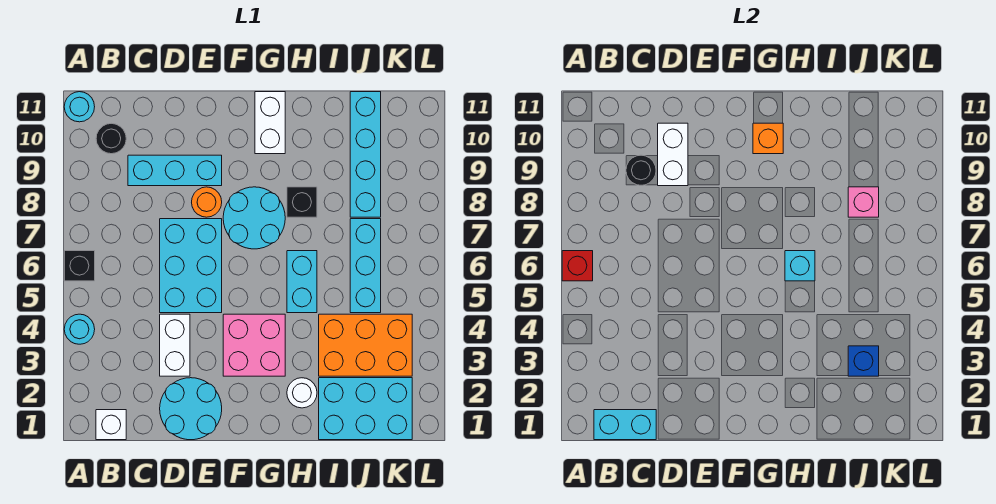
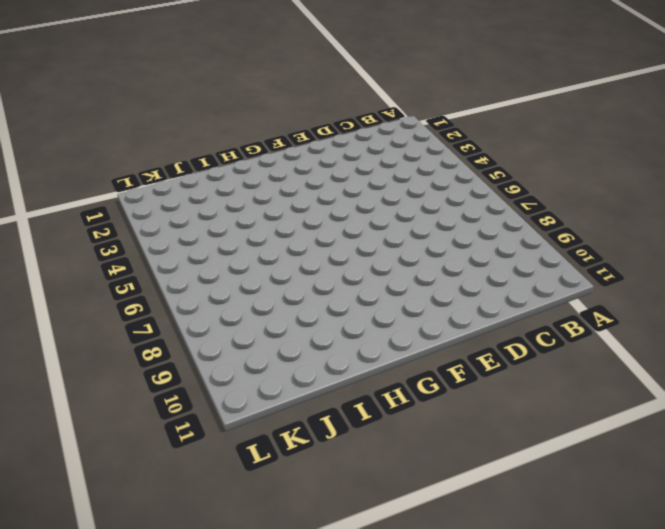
none -> cyan 1x1 round brick [64,314,95,344]
none -> black 1x1 brick [64,251,95,281]
none -> cyan 1x1 round brick [64,92,95,122]

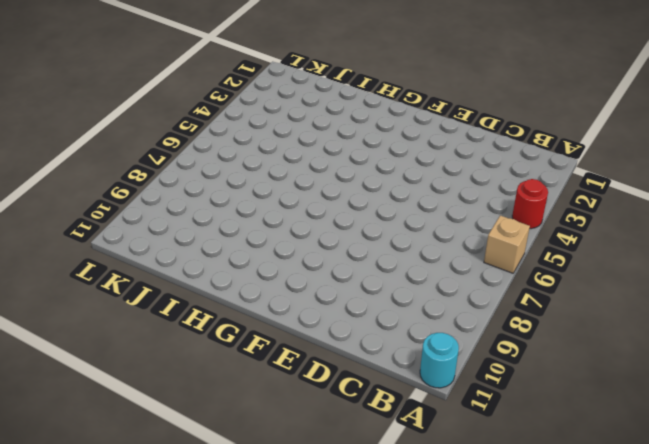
red 1x1 round brick [512,179,548,229] -> cyan 1x1 round brick [64,314,95,344]
tan 1x1 brick [484,215,530,273] -> black 1x1 brick [64,251,95,281]
none -> white 1x1 brick [96,410,126,440]
none -> black 1x1 round brick [96,123,126,154]
none -> cyan 1x3 brick [128,155,222,186]

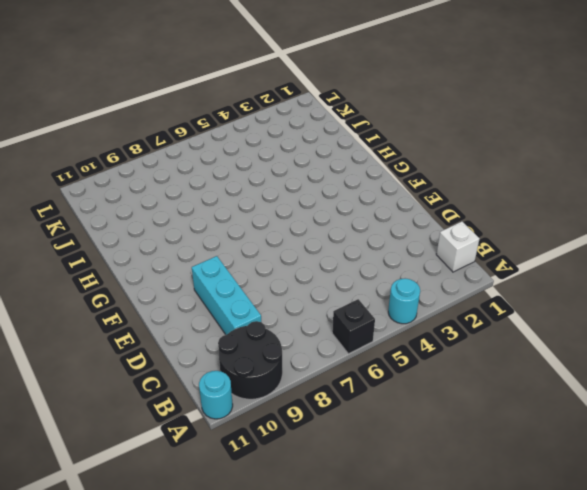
black 2x2 round brick [218,321,282,399] -> black 1x1 round brick [96,123,126,154]
none -> cyan 2x2 round brick [160,378,222,440]
none -> white 1x2 brick [160,314,190,376]
none -> cyan 2x3 brick [160,219,222,313]

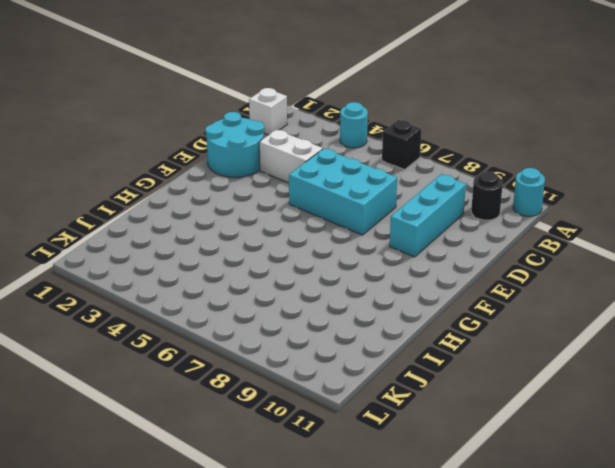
none -> orange 1x1 round brick [192,187,222,217]
none -> pink 2x2 brick [223,314,285,376]
none -> cyan 2x2 round brick [223,187,285,249]

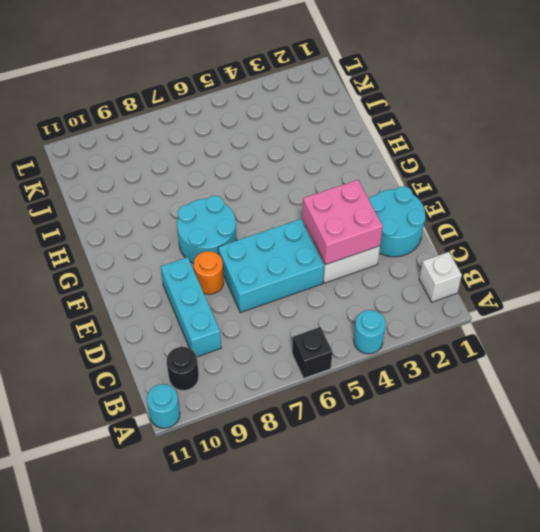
pink 2x2 brick [302,180,383,265] -> pink 2x2 brick moved to [223,314,285,376]
none -> white 1x2 brick [255,92,285,154]
none -> white 1x1 round brick [287,378,317,408]
none -> cyan 1x2 brick [287,251,317,313]

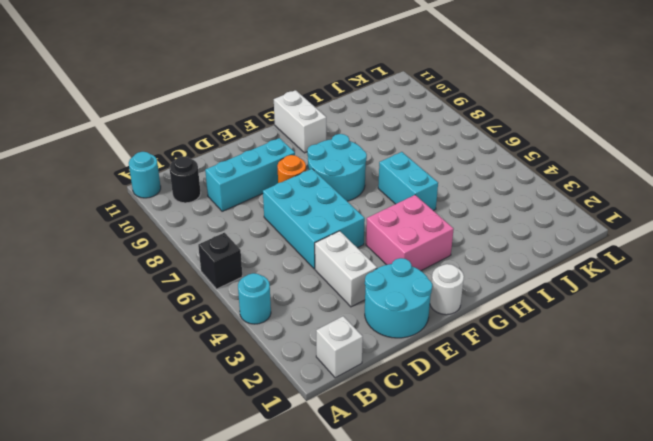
white 1x1 round brick [430,264,464,315] -> white 1x1 round brick moved to [287,378,317,408]
none -> black 1x1 brick [287,187,317,217]
none -> cyan 2x3 brick [319,378,412,440]
none -> orange 2x3 brick [319,314,412,376]

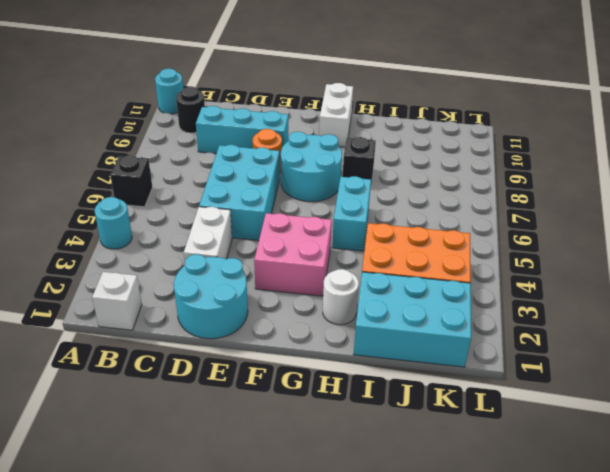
none -> cyan 1x3 brick [350,219,381,313]
none -> cyan 1x4 brick [350,92,381,217]
none -> red 1x1 brick [562,251,593,281]

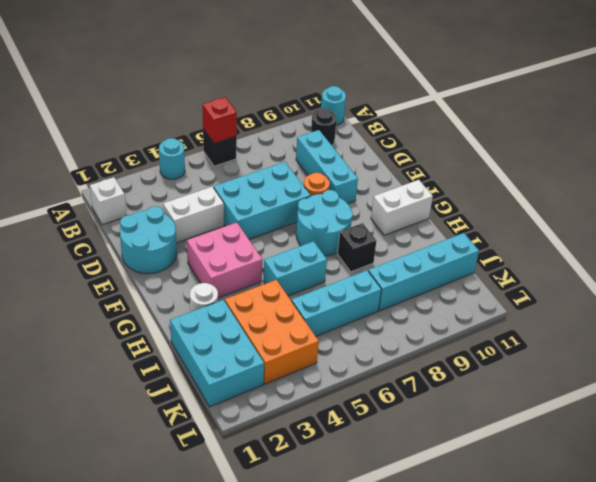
none -> cyan 1x2 brick [594,410,656,440]
none -> black 1x1 round brick [626,155,656,185]
none -> white 1x2 brick [658,123,688,186]

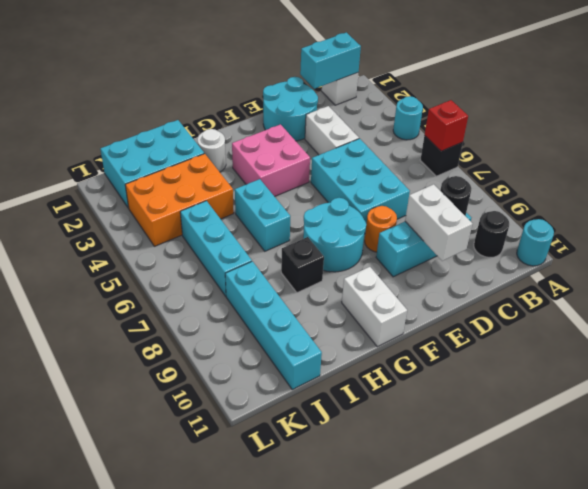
none -> orange 1x1 brick [753,123,783,154]
none -> cyan 1x1 brick [785,251,815,281]
none -> blue 1x1 brick [848,346,879,376]

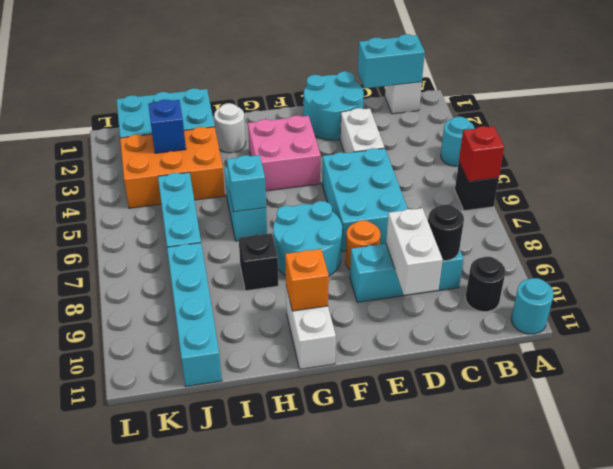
none -> pink 1x1 brick [848,187,879,217]

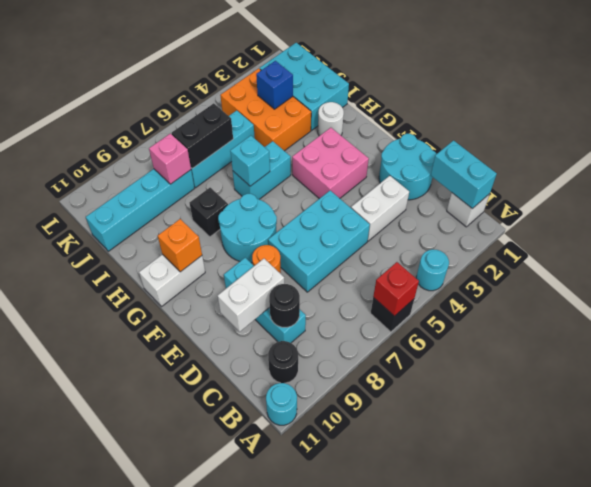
black 1x2 brick [172,103,233,169] -> none

